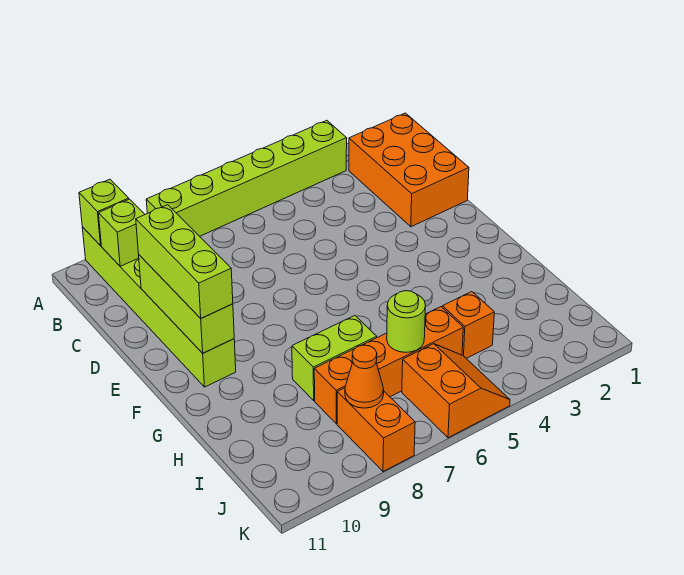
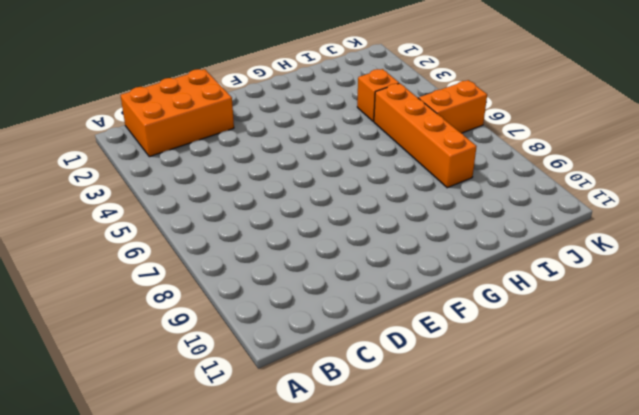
none -> lime 1x6 brick [146,121,347,236]
none -> lime 1x6 brick [82,227,236,387]
none -> lime 1x2 brick [292,316,377,400]

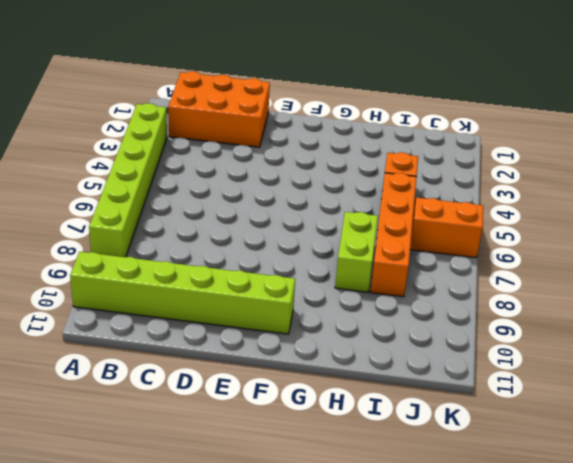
none -> orange 1x2 brick [337,388,415,471]
none -> lime 1x1 brick [79,179,129,246]
none -> lime 1x1 brick [99,199,145,266]

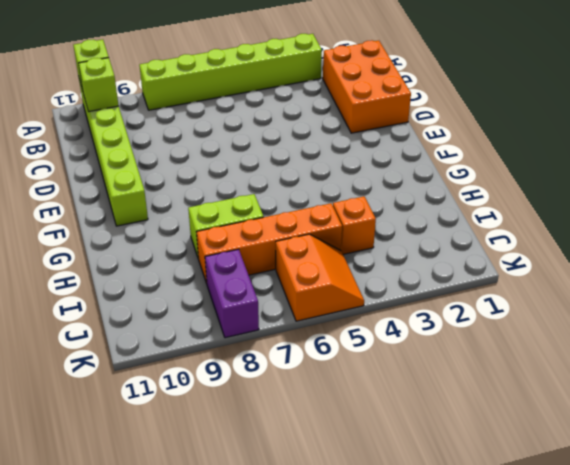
purple 1x2 brick [205,249,259,338] -> orange 1x2 brick [337,388,415,471]
none -> lime 1x3 brick [139,255,234,353]
none -> lime 1x1 round brick [387,291,426,352]
none -> orange 1x1 cone [345,345,384,408]

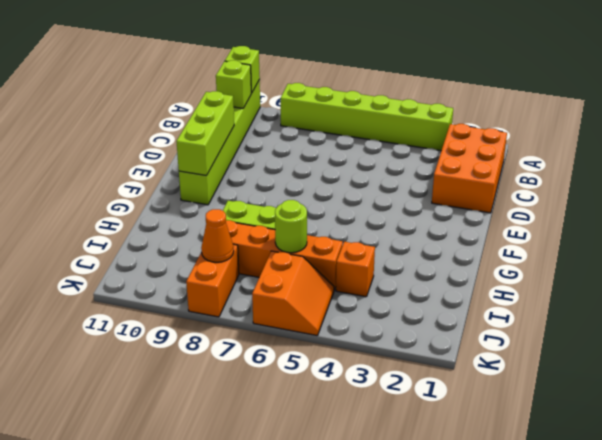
none -> lime 1x3 brick [136,205,233,318]

